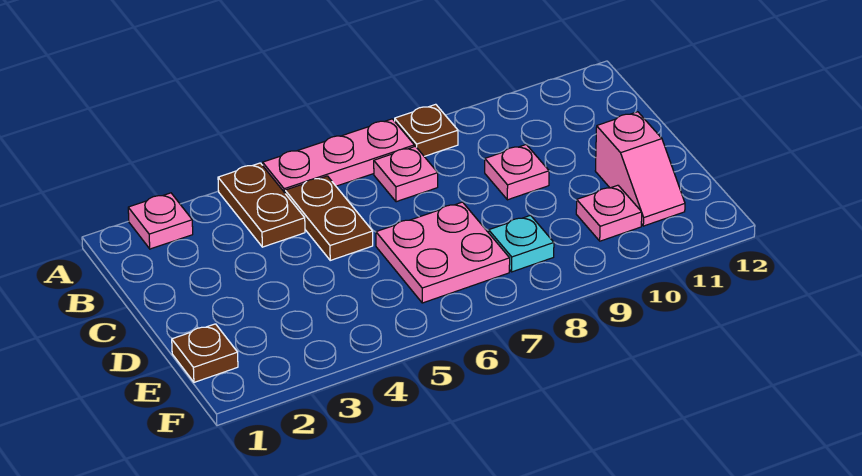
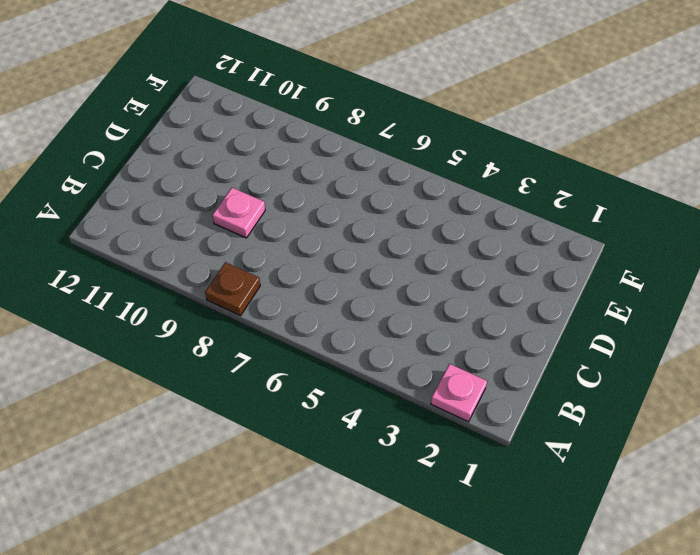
none -> brown 1x2 plate [218,163,305,247]
none -> pink 1x3 plate [263,119,414,193]
none -> brown 1x2 plate [285,176,373,260]

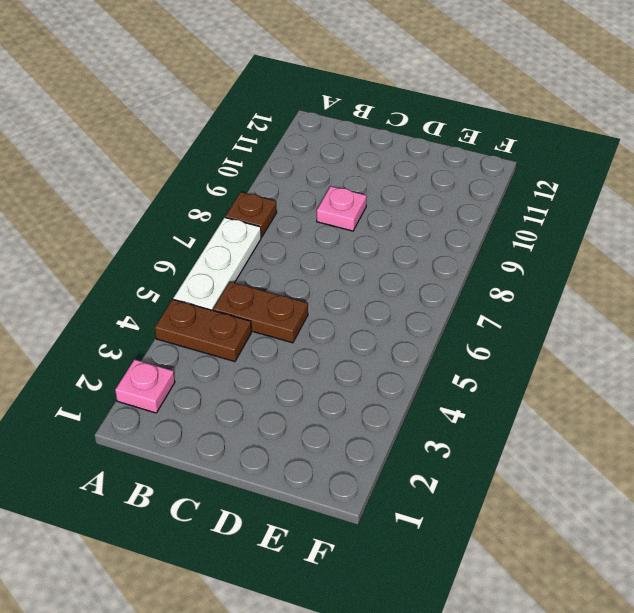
white 1x3 plate [173,218,261,310] -> pink 1x3 plate [263,119,414,193]
none -> pink 1x1 plate [374,146,438,202]
none -> pink 2x2 plate [376,202,510,303]
none -> pink 1x2 slope [595,112,685,226]

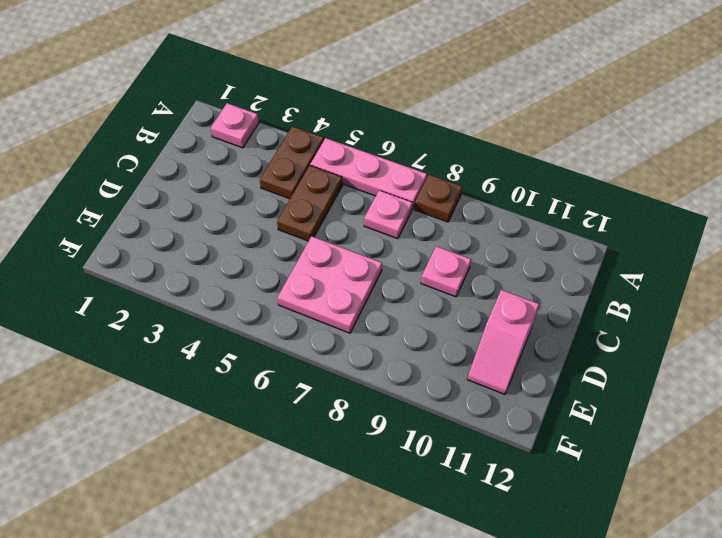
none -> brown 1x1 plate [172,324,238,382]
none -> cyan 1x1 plate [489,215,554,272]
none -> pink 1x1 plate [576,185,642,241]

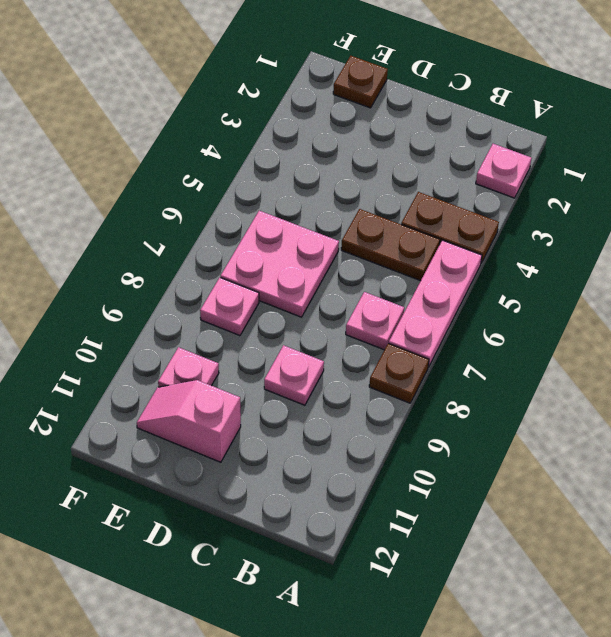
pink 1x1 plate [200,278,259,336] -> cyan 1x1 plate [489,215,554,272]

